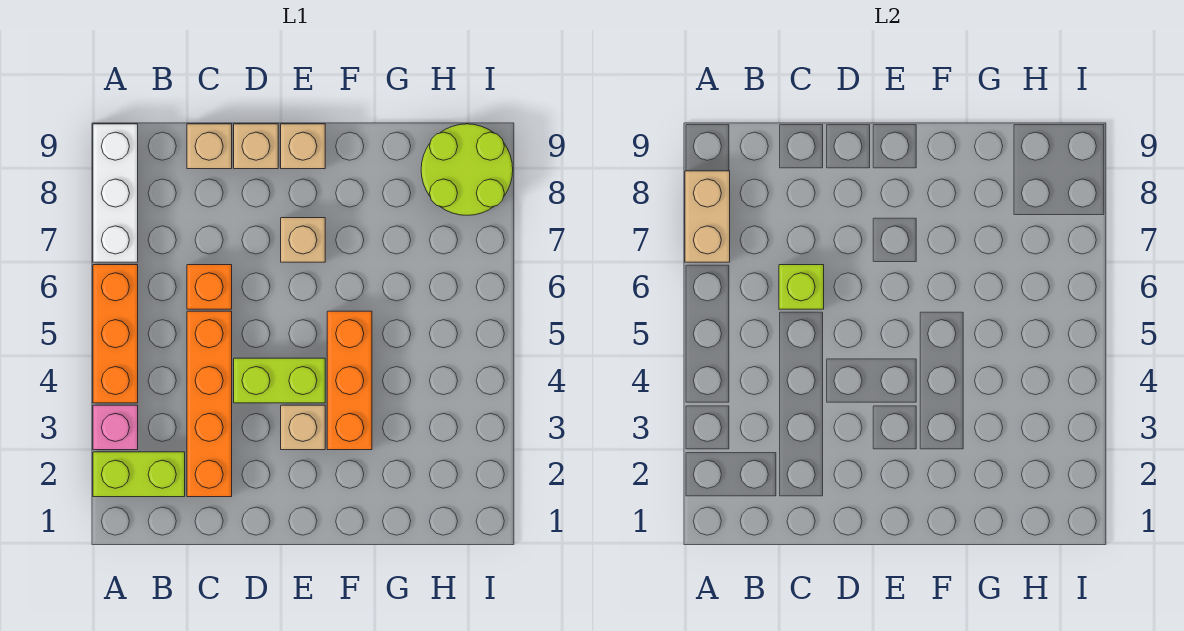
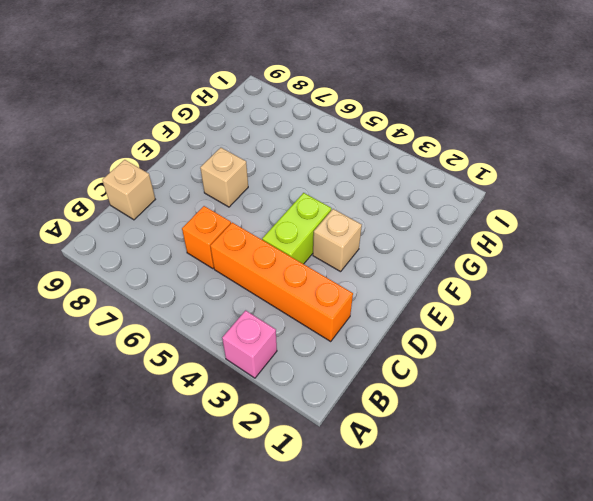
none -> lime 1x2 brick [93,452,185,497]
none -> orange 1x3 brick [93,265,138,403]
none -> white 1x3 brick [93,124,138,262]

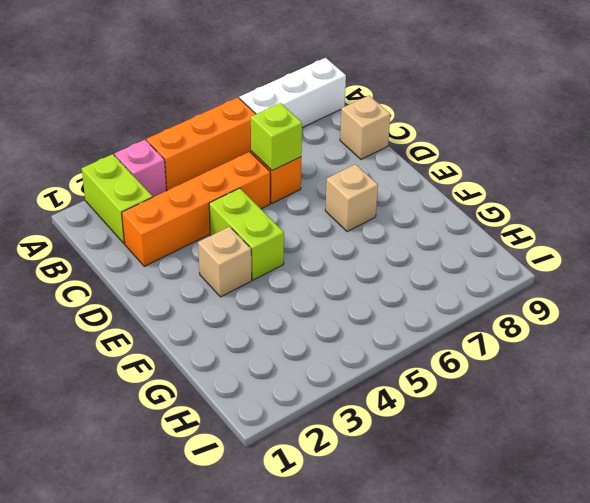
none -> tan 1x1 brick [234,124,278,169]
none -> tan 1x1 brick [281,124,325,169]
none -> orange 1x3 brick [327,311,372,450]

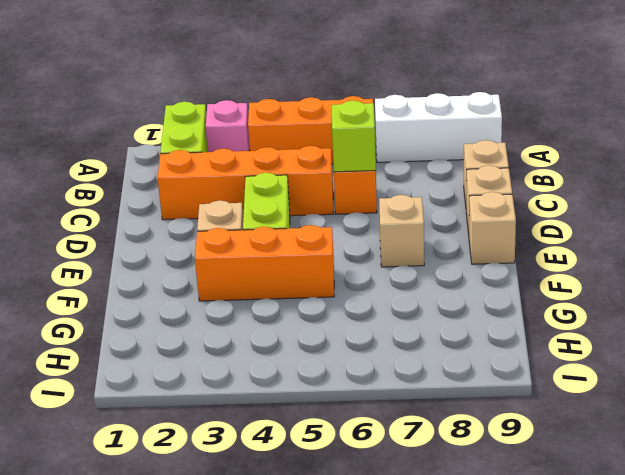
none -> lime 2x2 round brick [421,124,513,215]
none -> tan 1x2 brick [685,171,730,262]

